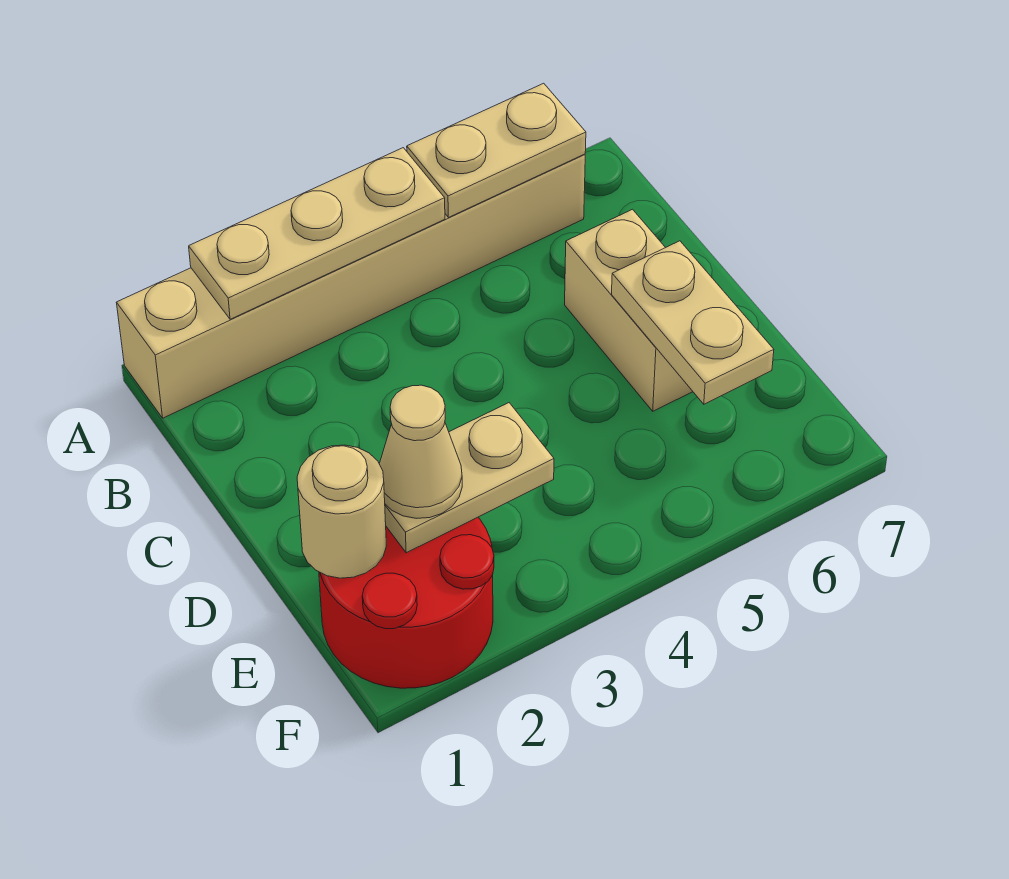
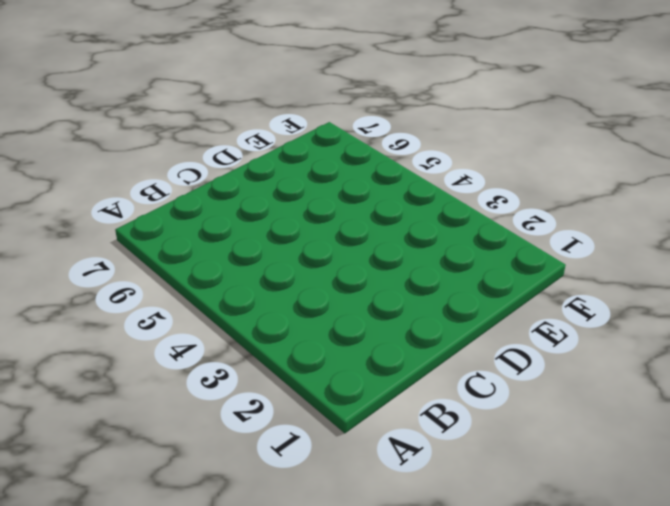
none -> tan 1x6 brick [116,154,585,418]
none -> tan 1x2 brick [565,209,693,411]

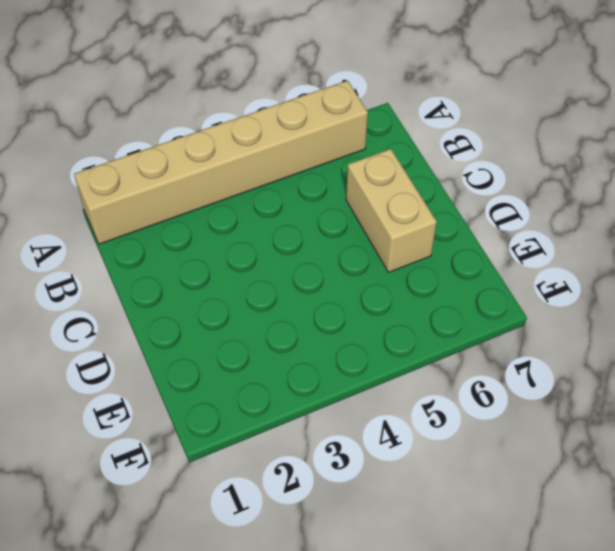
none -> red 2x2 round brick [319,517,494,688]
none -> tan 1x3 plate [189,148,445,319]

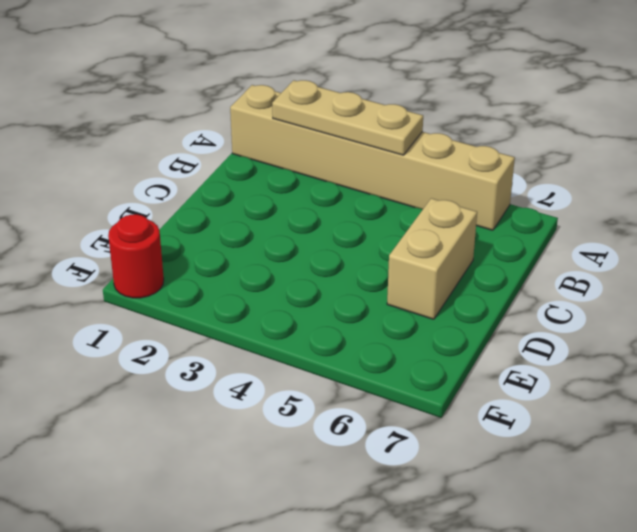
red 1x1 round brick [108,214,164,298] -> red 2x2 round brick [319,517,494,688]
none -> tan 1x2 plate [407,83,586,218]
none -> tan 1x2 plate [612,241,774,404]

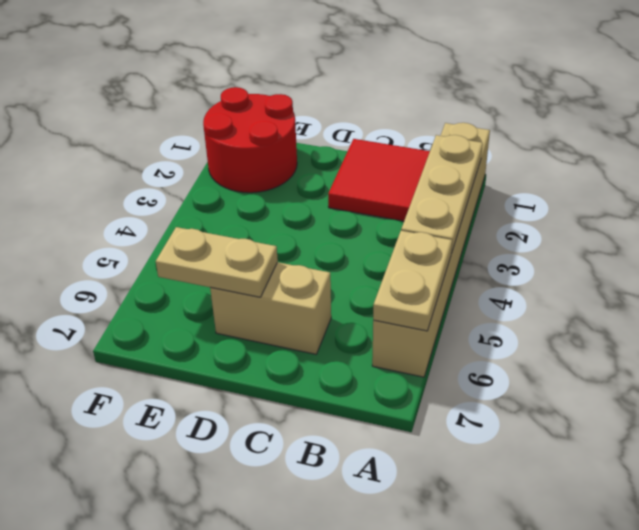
red 2x2 tile [328,139,430,221] -> none
none -> tan 1x1 round brick [297,445,386,578]
none -> tan 1x2 plate [385,403,554,553]

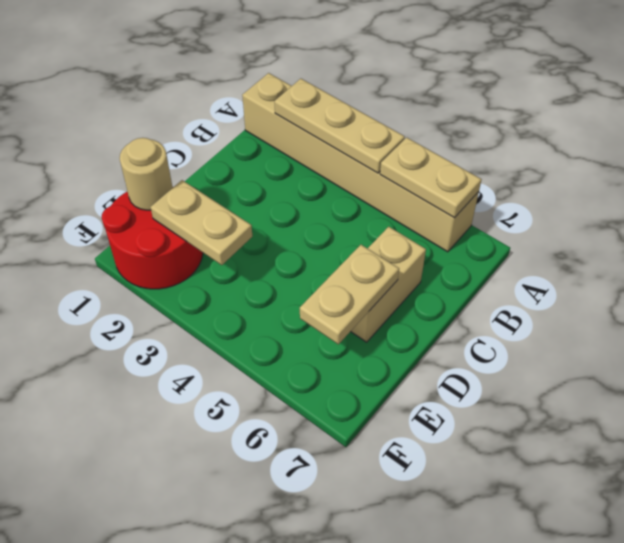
none -> tan 1x1 cone [379,385,462,518]

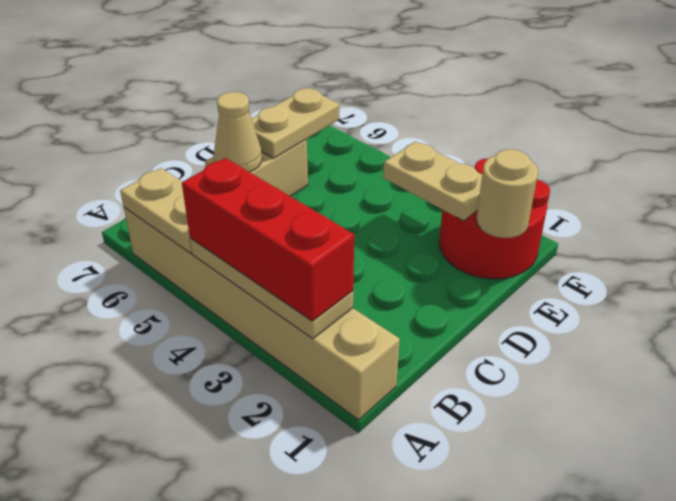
red 1x3 brick [182,158,354,321] -> none
tan 1x1 cone [214,92,262,172] -> tan 1x1 cone moved to [379,385,462,518]

